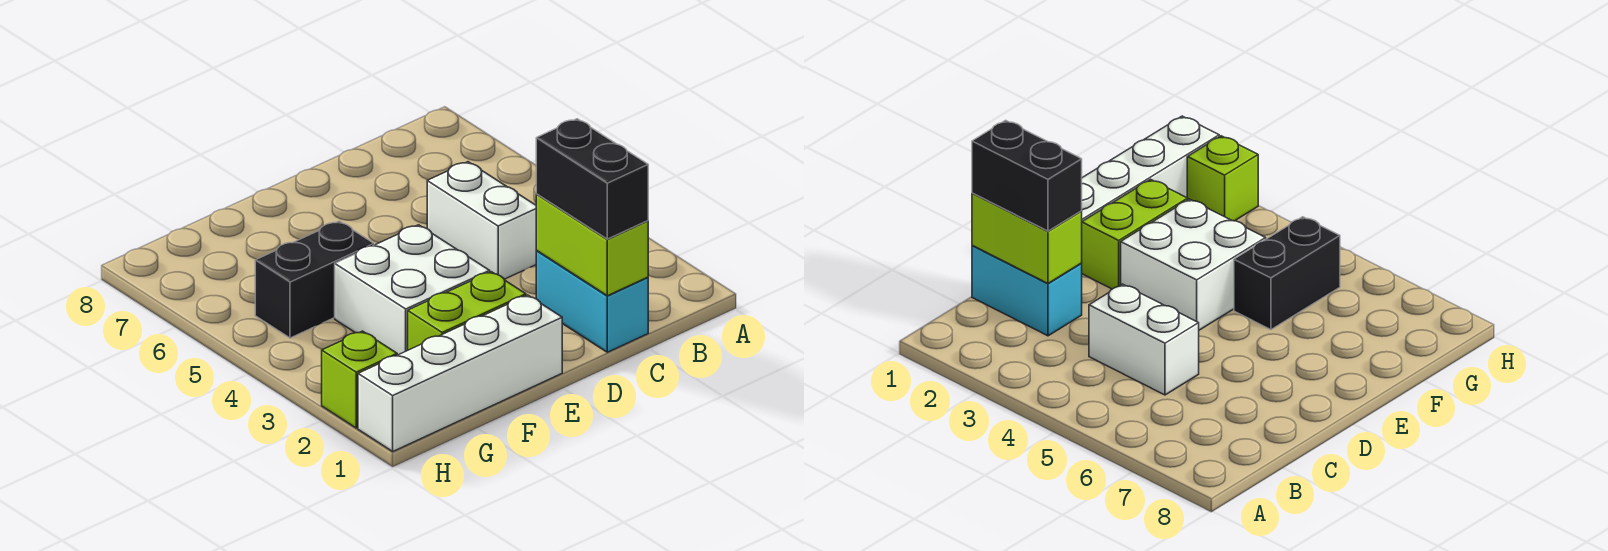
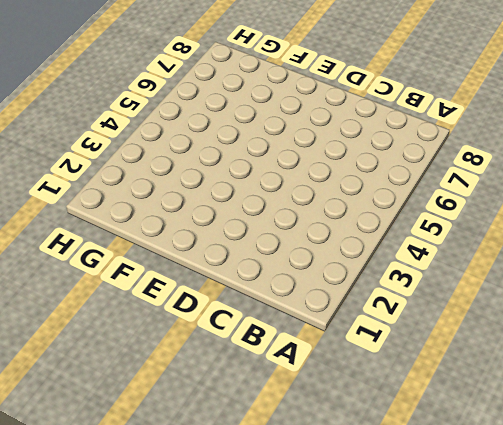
none -> cyan 1x2 brick [536,251,648,352]
none -> white 1x2 brick [427,162,537,279]

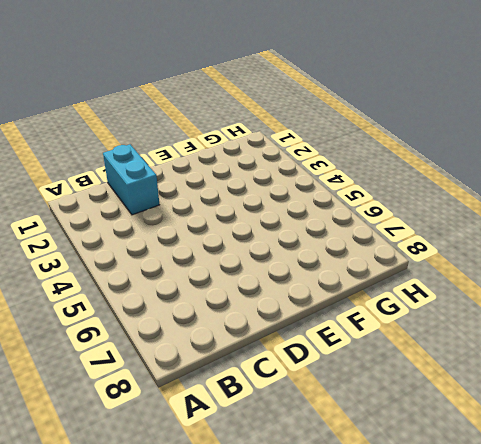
none -> white 1x2 brick [427,162,537,279]
none -> white 1x4 brick [358,295,562,451]

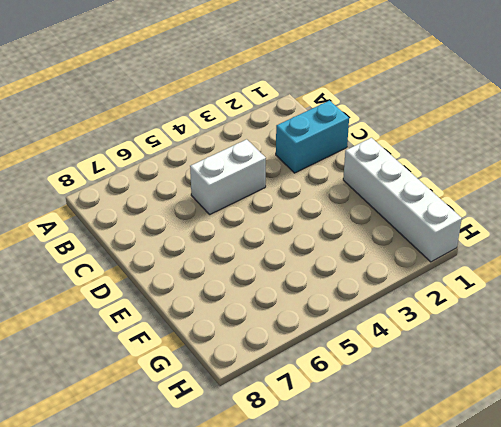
none -> lime 1x2 brick [408,272,526,350]
none -> white 2x2 brick [335,225,490,355]

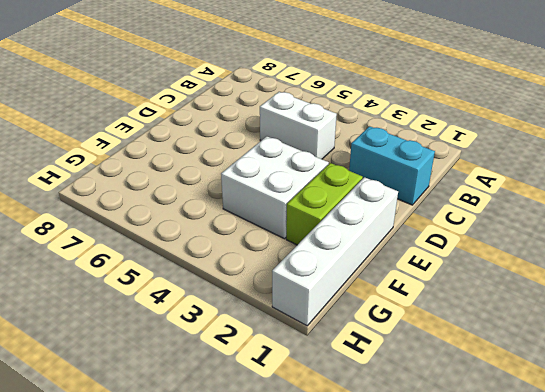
none -> black 1x2 brick [255,221,374,338]
none -> lime 1x1 brick [322,331,397,428]

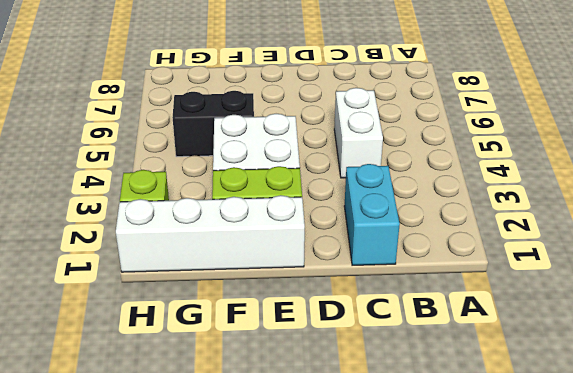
none -> lime 1x2 brick [536,194,648,296]
none -> black 1x2 brick [536,119,648,239]

